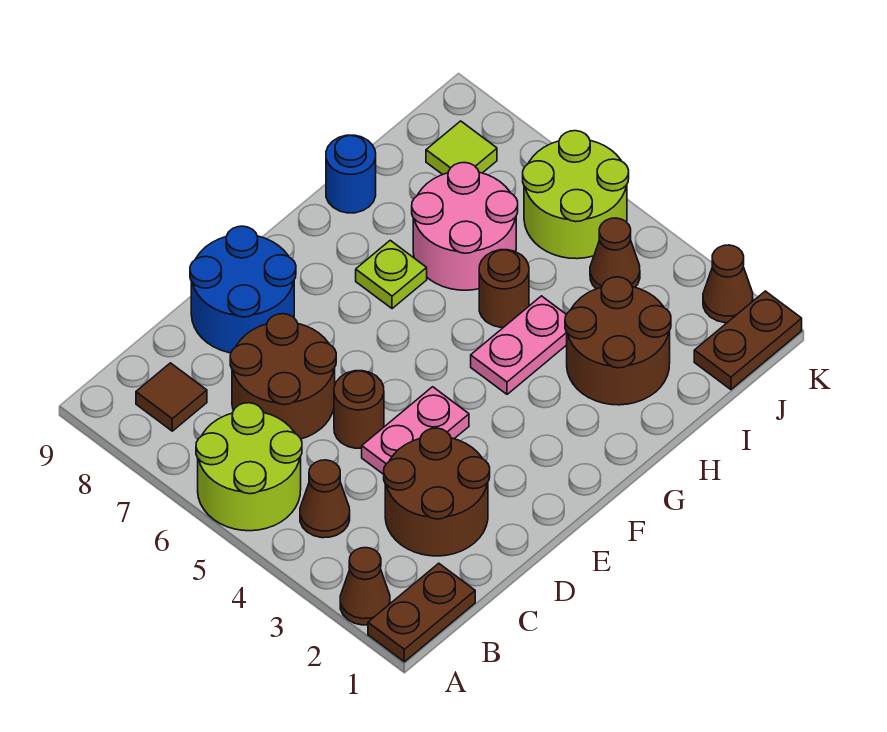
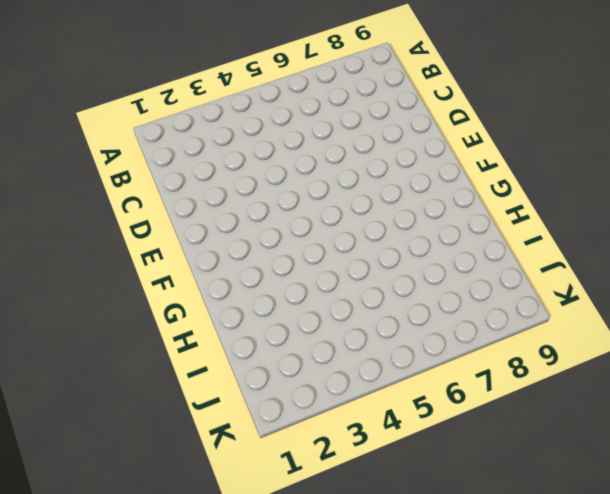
none -> brown 1x2 plate [368,563,475,662]
none -> brown 1x1 cone [340,548,390,625]
none -> lime 2x2 round brick [196,403,302,531]

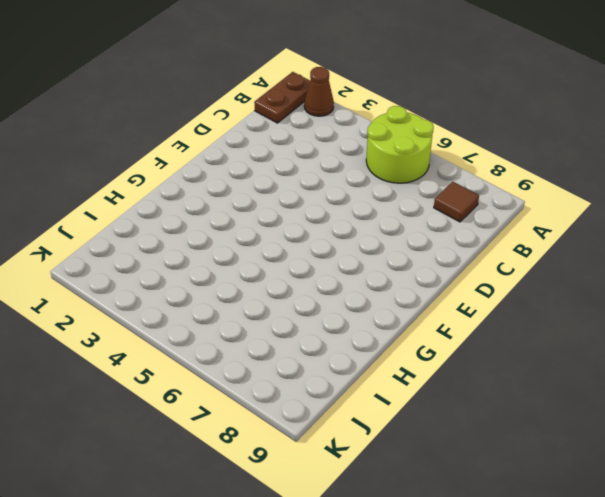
none -> brown 1x1 cone [300,460,350,538]
none -> brown 2x2 round brick [384,428,490,556]
none -> brown 2x2 round brick [230,314,336,439]

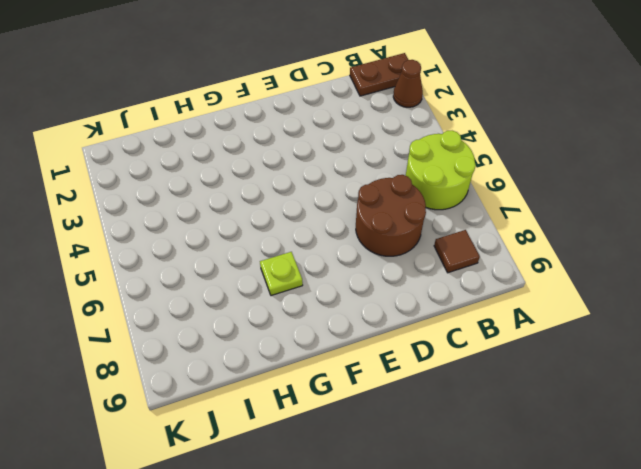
none -> brown 1x1 cone [300,460,350,538]
none -> brown 2x2 round brick [384,428,490,556]
none -> pink 1x2 plate [362,387,469,474]

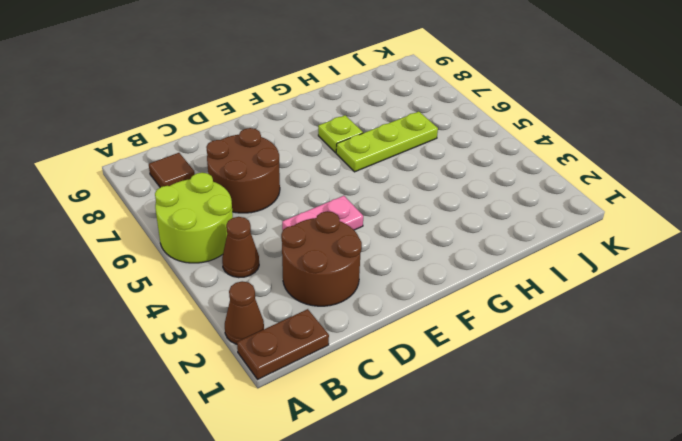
lime 1x3 plate [336,112,438,172] -> pink 2x2 round brick [412,163,518,290]
none -> brown 1x1 round brick [334,371,384,448]
none -> blue 2x2 round brick [190,226,296,353]
none -> pink 1x2 plate [471,296,567,394]

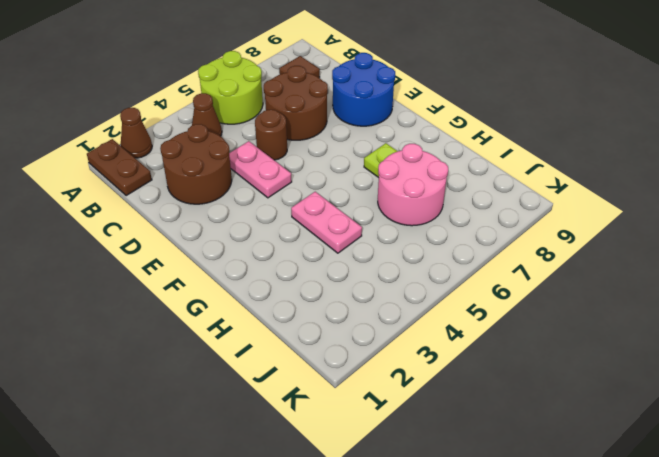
none -> brown 2x2 round brick [565,277,671,405]
none -> brown 1x1 round brick [479,250,529,327]
none -> blue 1x1 round brick [326,135,376,213]

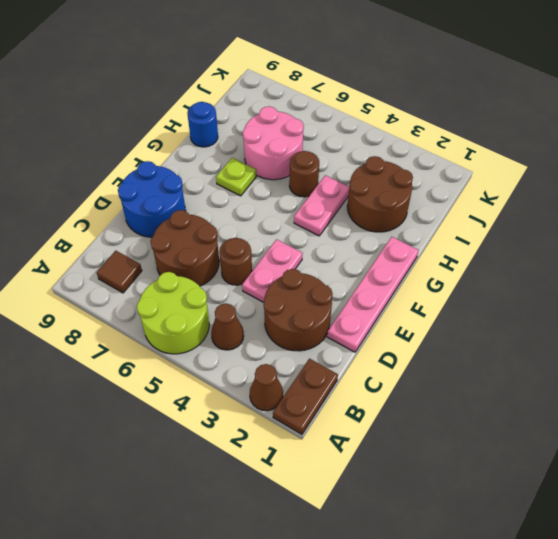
pink 1x4 plate [327,237,419,352] -> none
none -> brown 1x2 plate [694,291,802,390]
none -> brown 1x1 cone [590,218,640,289]
none -> lime 2x2 round brick [523,131,629,259]

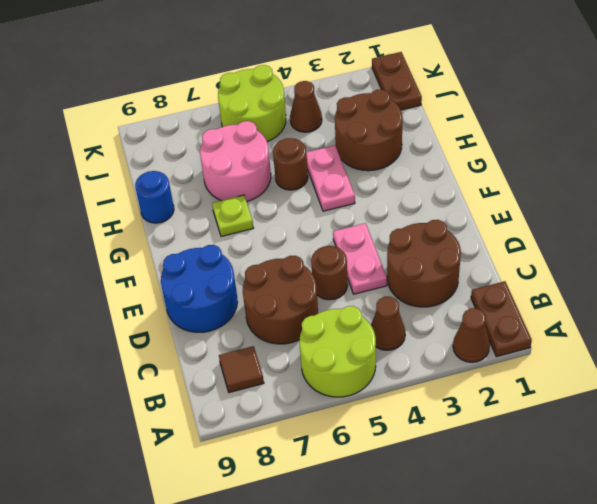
none -> lime 1x1 tile [426,121,497,175]
none -> brown 1x1 cone [703,245,753,323]

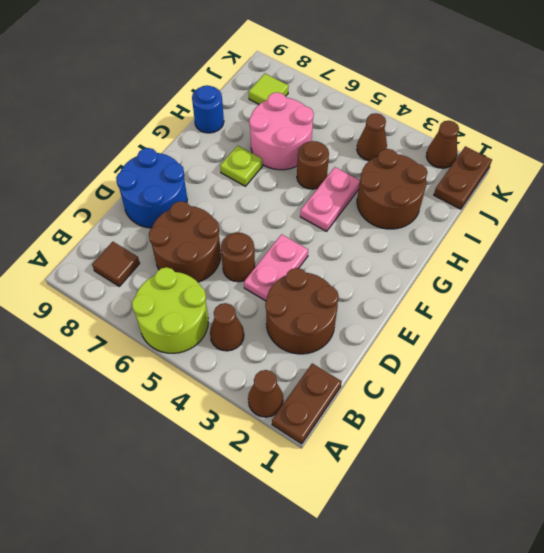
none -> lime 2x2 round brick [523,131,629,259]

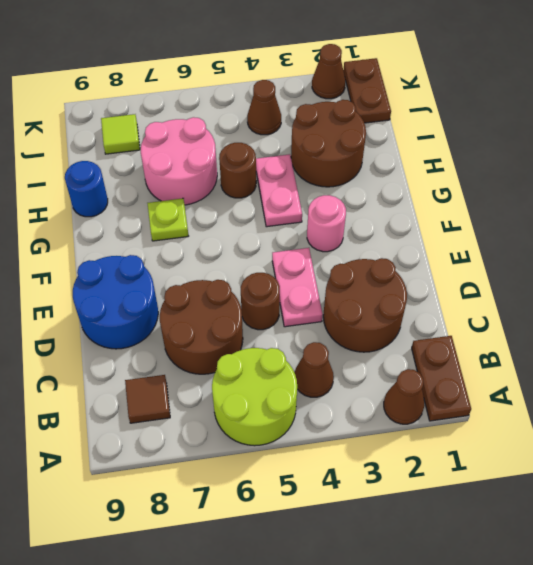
pink 1x1 round brick [307,195,346,252] -> none
none -> lime 2x2 round brick [523,131,629,259]

